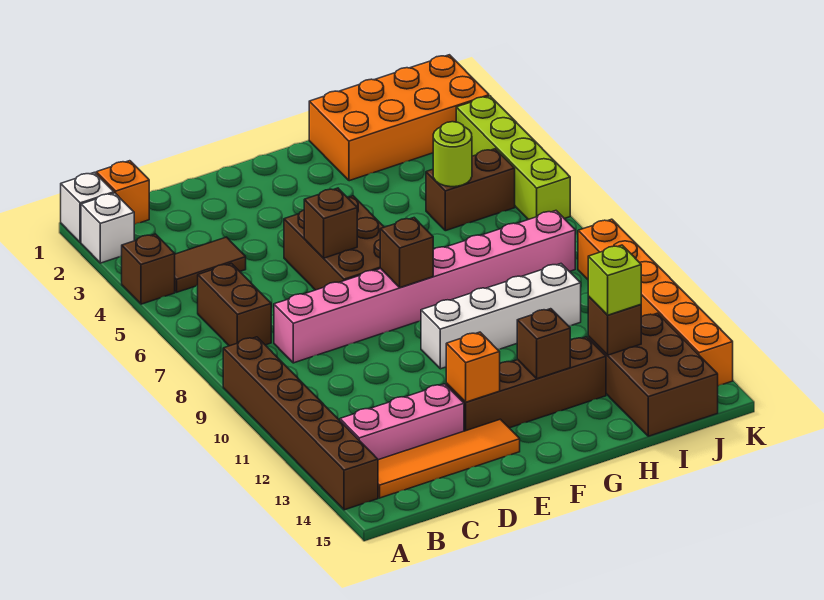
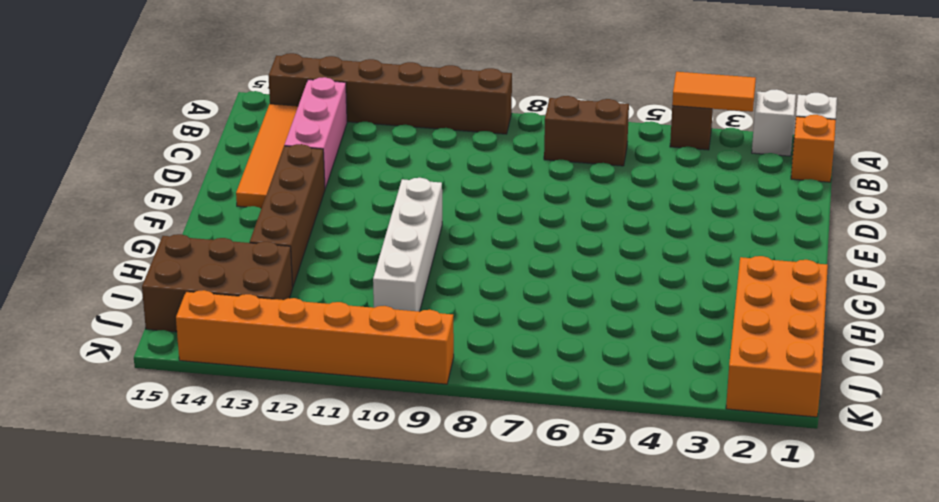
orange 1x2 tile [672,72,756,112] -> none
none -> brown 1x2 tile [175,237,246,292]
none -> pink 1x8 brick [274,211,575,363]
none -> brown 2x3 brick [284,196,384,290]

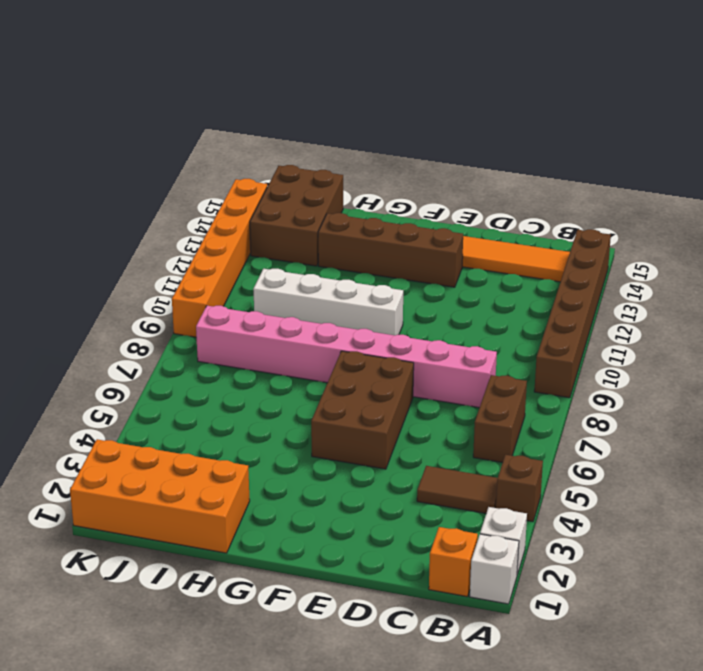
none -> pink 1x3 brick [340,384,464,460]
none -> brown 1x2 brick [426,149,515,231]
none -> lime 1x4 brick [456,96,570,220]

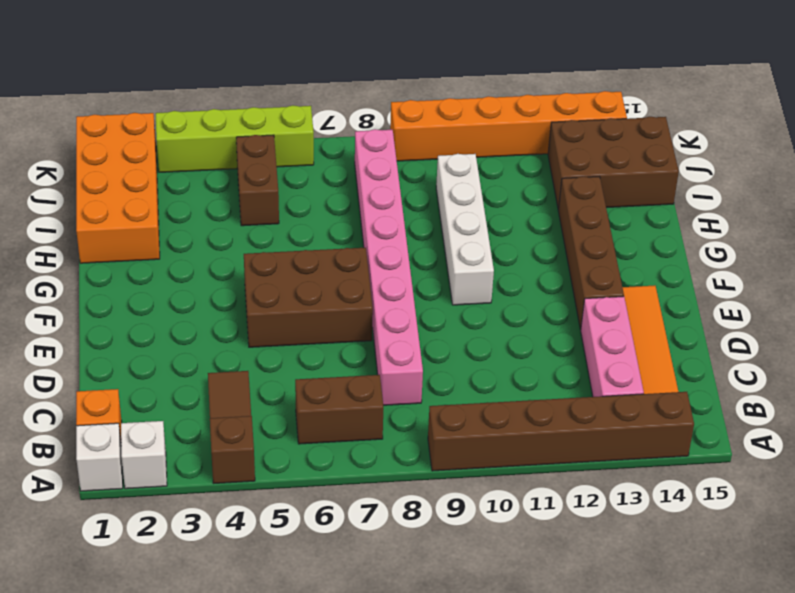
none -> brown 1x1 brick [304,188,357,258]
none -> orange 1x1 brick [446,332,500,402]
none -> brown 1x1 brick [380,218,433,288]

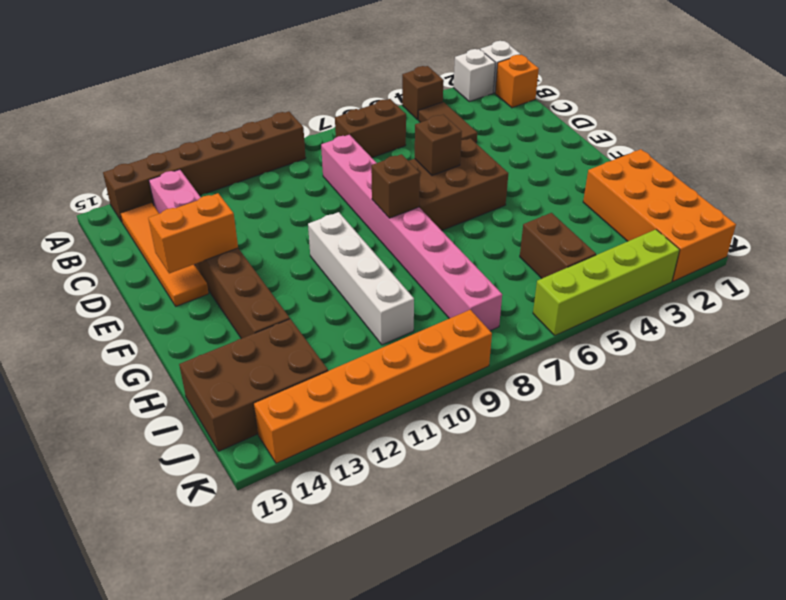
orange 1x2 brick [148,193,238,273] -> orange 1x1 brick [446,332,500,402]
none -> brown 1x1 brick [517,309,570,379]
none -> lime 1x1 round brick [433,122,472,187]
none -> brown 1x1 brick [588,296,641,355]

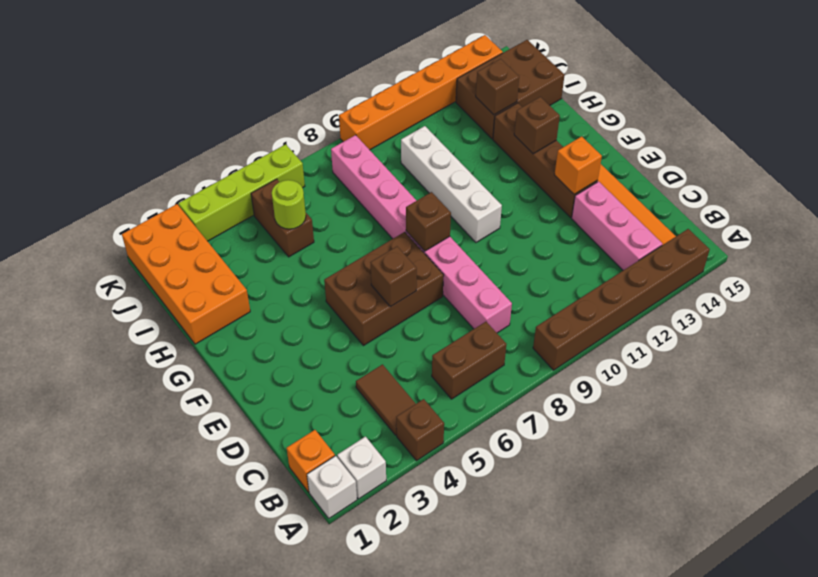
none -> lime 1x1 brick [588,245,641,315]

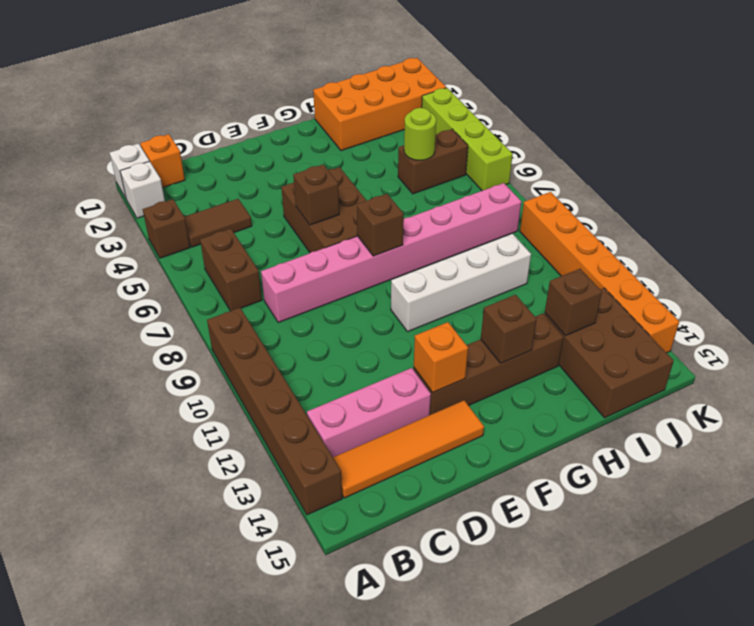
none -> lime 1x1 brick [588,245,641,315]

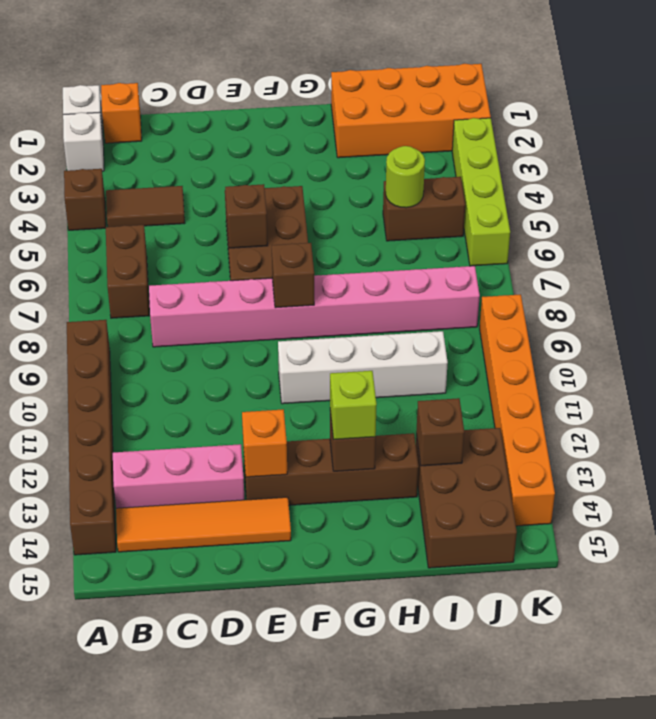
lime 1x1 brick [330,371,377,440] -> lime 1x1 brick moved to [588,245,641,315]

